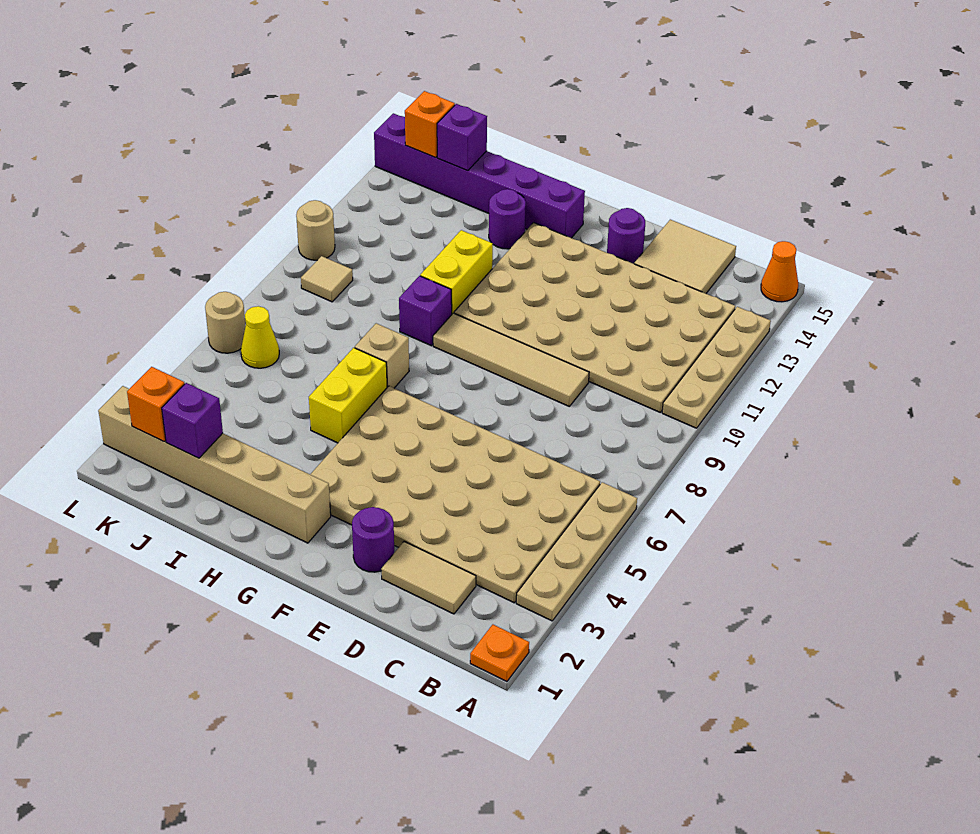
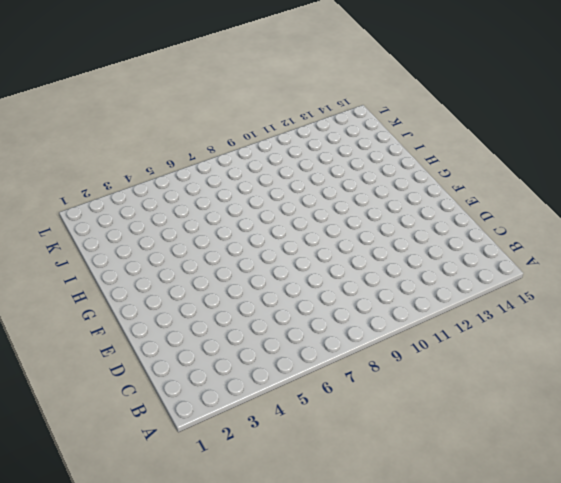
none -> orange 1x1 plate [470,625,529,681]
none -> tan 1x4 plate [516,482,637,621]
none -> tan 1x4 plate [662,307,771,428]

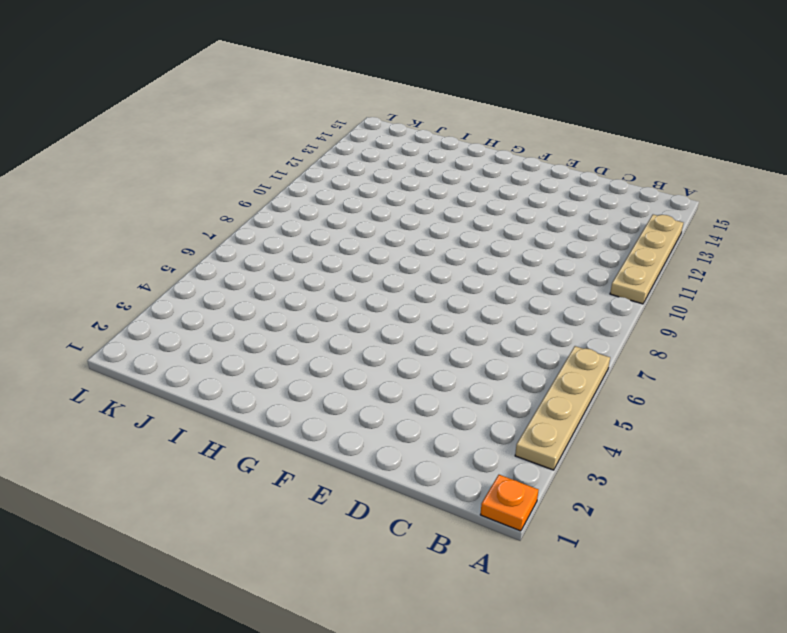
none -> orange 1x1 cone [761,241,798,302]
none -> tan 4x6 plate [310,386,600,603]
none -> tan 4x6 plate [454,223,735,412]

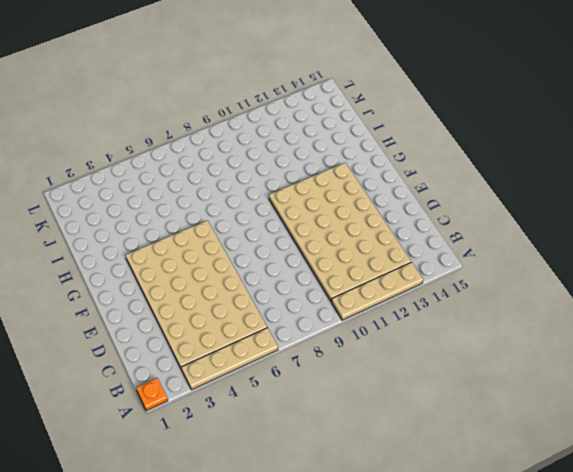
none -> orange 1x1 cone [761,241,798,302]
none -> tan 1x2 tile [381,542,476,614]
none -> tan 2x2 tile [634,220,736,293]

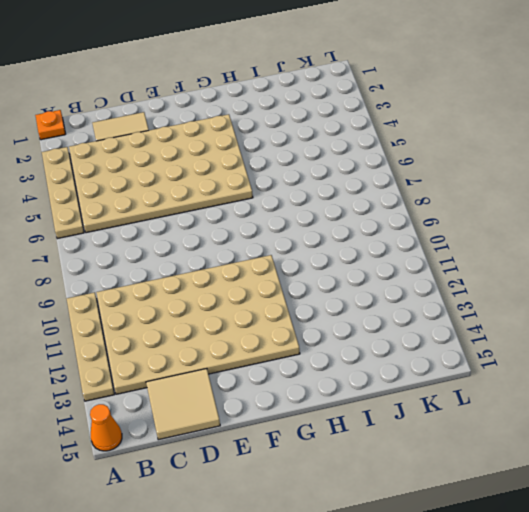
none -> tan 1x4 tile [433,313,589,406]
none -> purple 1x1 round brick [352,507,394,572]
none -> purple 1x1 round brick [607,208,645,264]

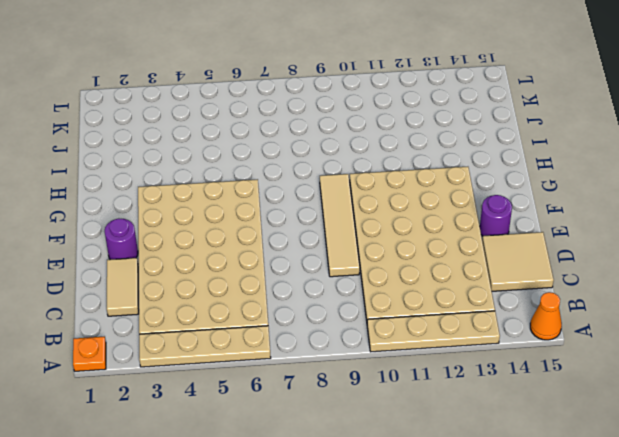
none -> tan 1x6 brick [98,386,331,543]
none -> purple 1x6 brick [374,113,585,238]
none -> yellow 1x2 brick [309,348,387,443]

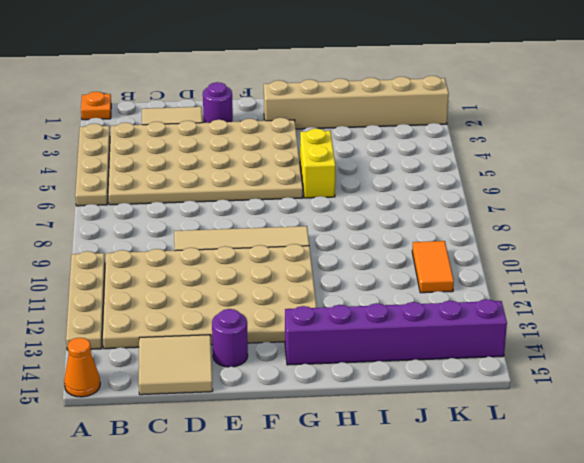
orange 1x2 tile [412,241,454,293] -> none
none -> tan 1x1 brick [355,323,409,388]
none -> purple 1x1 brick [399,276,452,346]
none -> yellow 1x2 brick [420,230,493,314]

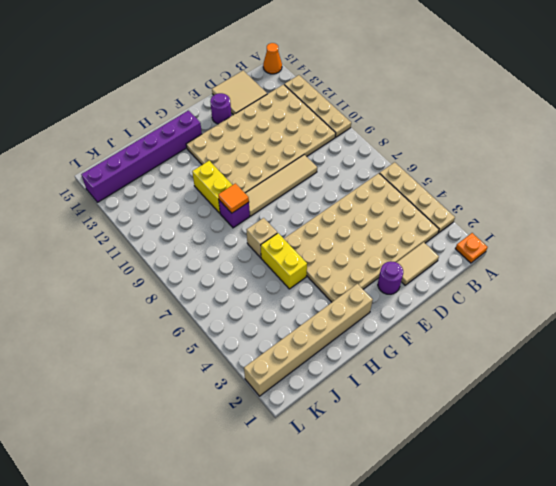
orange 1x1 tile [218,183,249,213] -> none
none -> purple 1x1 round brick [489,189,526,249]
none -> yellow 1x1 cone [241,306,279,368]
none -> tan 1x1 tile [301,256,353,302]

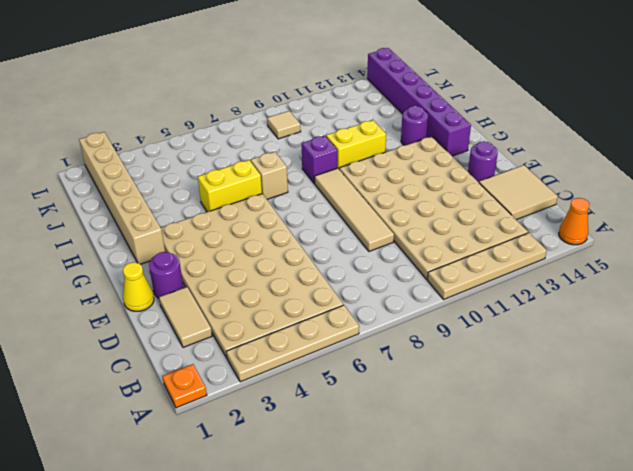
yellow 1x1 cone [123,262,154,311] -> yellow 1x1 cone moved to [241,306,279,368]
none -> tan 1x1 round brick [205,292,246,353]
none -> tan 1x1 round brick [296,200,335,260]
none -> purple 1x1 brick [162,383,223,458]

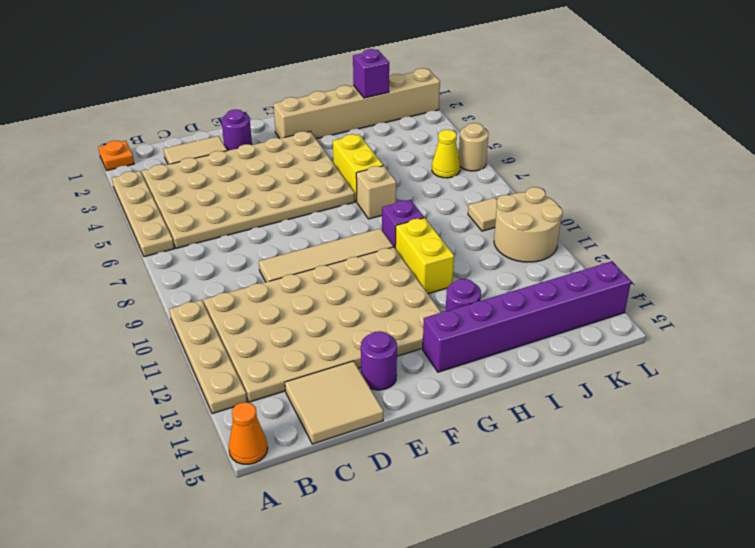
tan 2x2 round brick [494,187,563,262] -> tan 1x1 round brick [296,200,335,260]
none -> purple 1x1 brick [437,104,487,171]
none -> orange 1x1 brick [127,367,185,441]
none -> orange 1x1 brick [405,91,455,157]

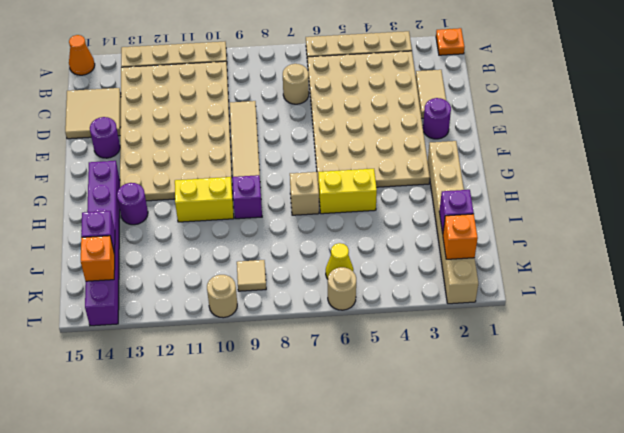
tan 1x1 round brick [283,64,309,104] -> none

